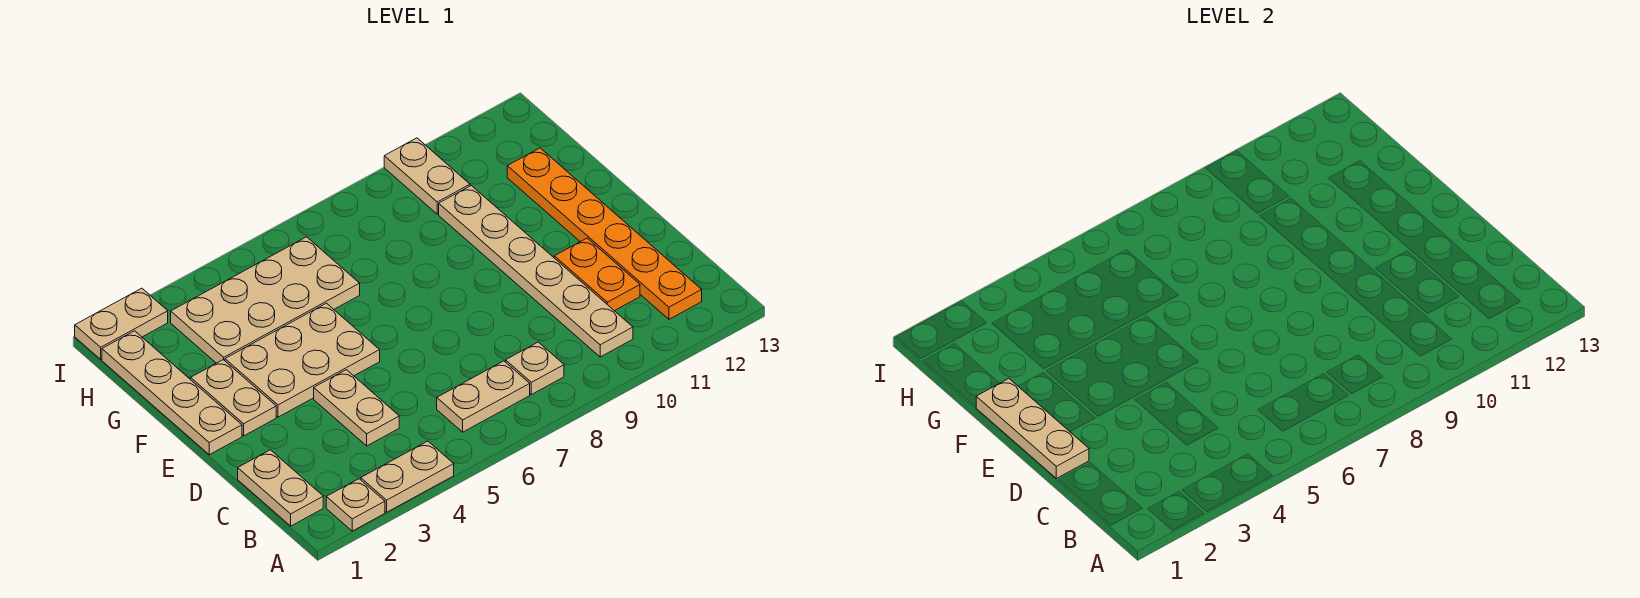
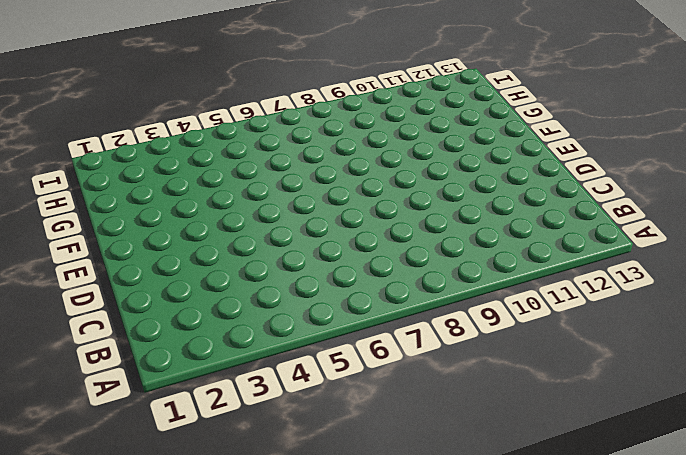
none -> tan 1x1 plate [326,479,385,531]
none -> tan 1x2 plate [361,441,454,512]
none -> tan 1x2 plate [238,450,323,526]

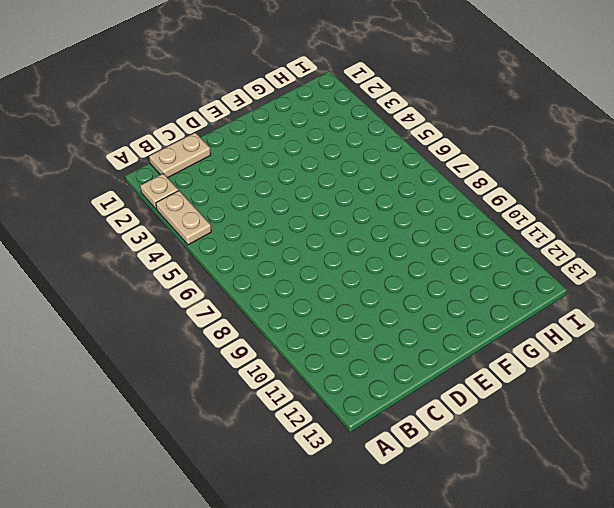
none -> tan 1x2 plate [437,361,530,432]
none -> tan 1x1 plate [506,342,564,395]
none -> tan 1x6 plate [439,186,633,357]

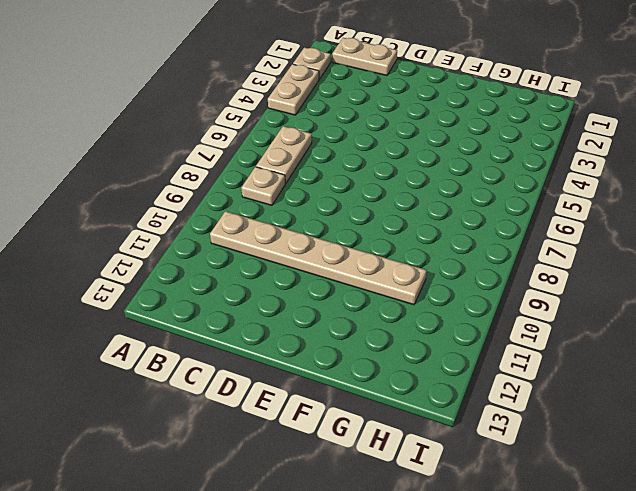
none -> orange 1x6 plate [507,148,702,319]
none -> tan 1x2 plate [314,370,399,446]
none -> orange 1x2 plate [554,238,640,311]

